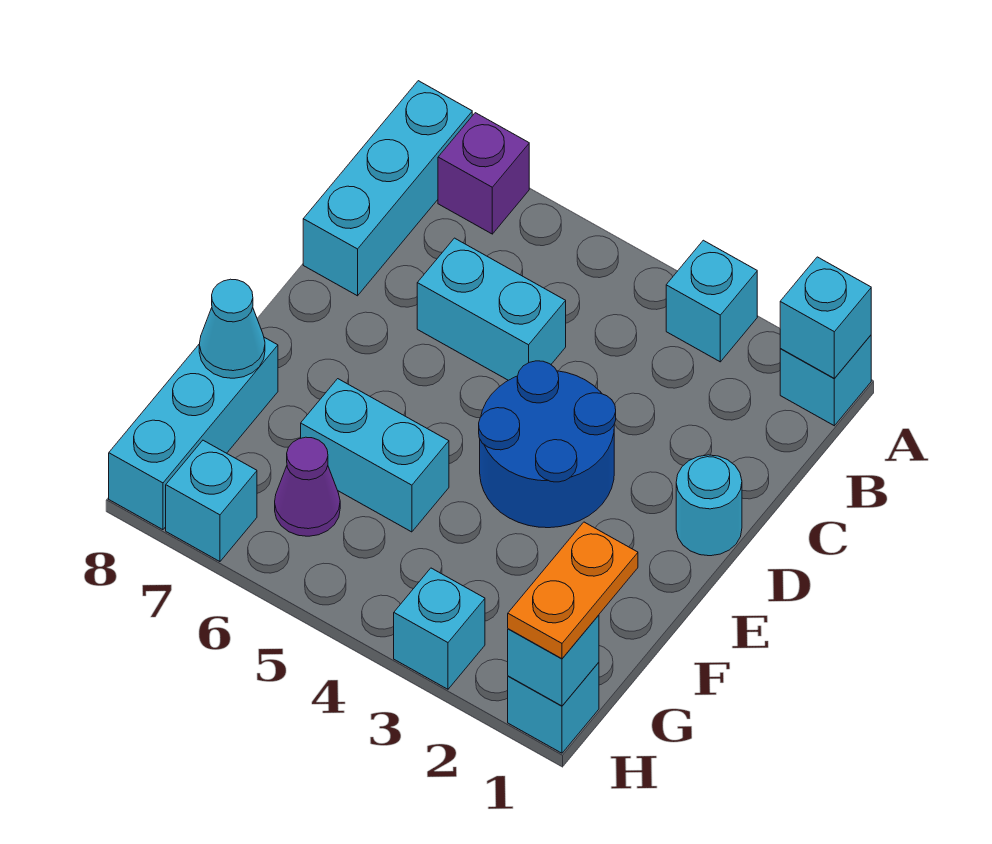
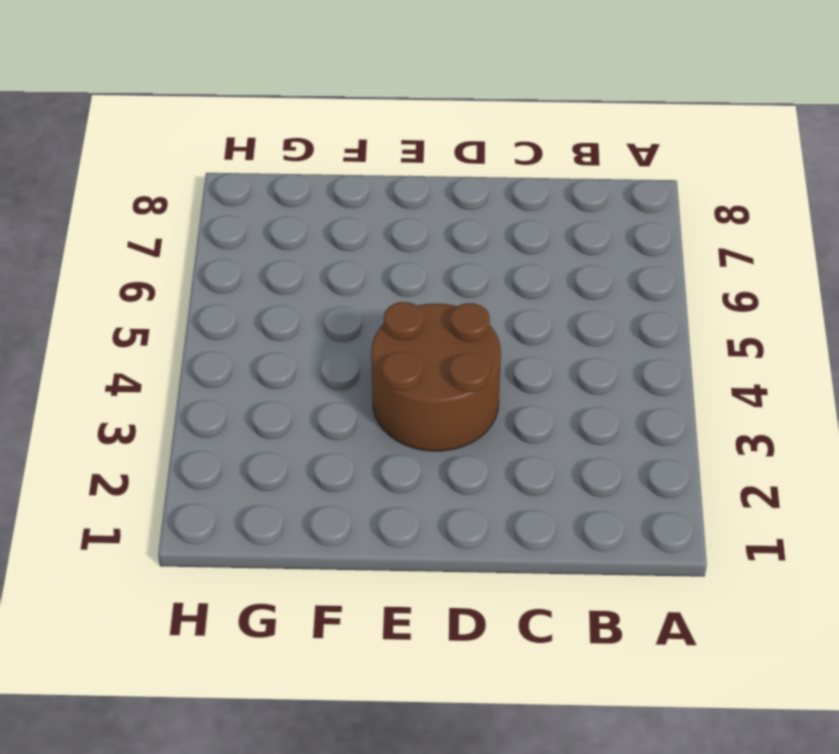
brown 2x2 round brick [371,302,501,451] -> blue 2x2 round brick [479,361,616,528]
none -> cyan 1x1 brick [780,335,871,426]
none -> cyan 1x1 brick [666,240,757,362]
none -> purple 1x1 brick [438,113,529,234]

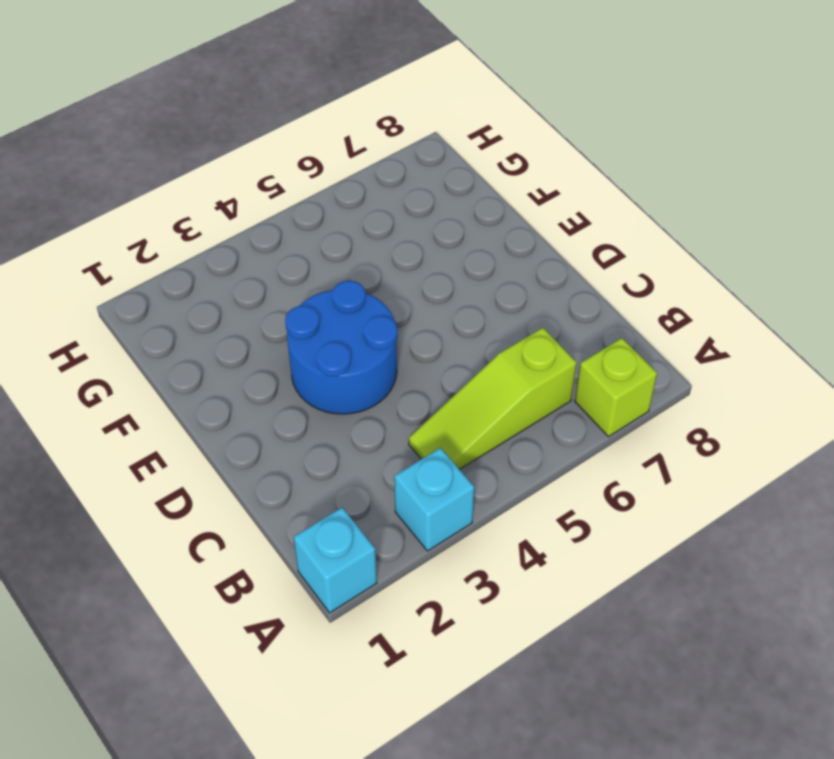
lime 1x1 brick [575,338,657,437] -> purple 1x1 brick [438,113,529,234]
lime 1x3 slope [409,328,577,470] -> none
none -> cyan 1x3 brick [303,81,472,296]
none -> cyan 1x2 brick [417,238,566,380]
none -> cyan 1x1 round brick [676,455,742,556]

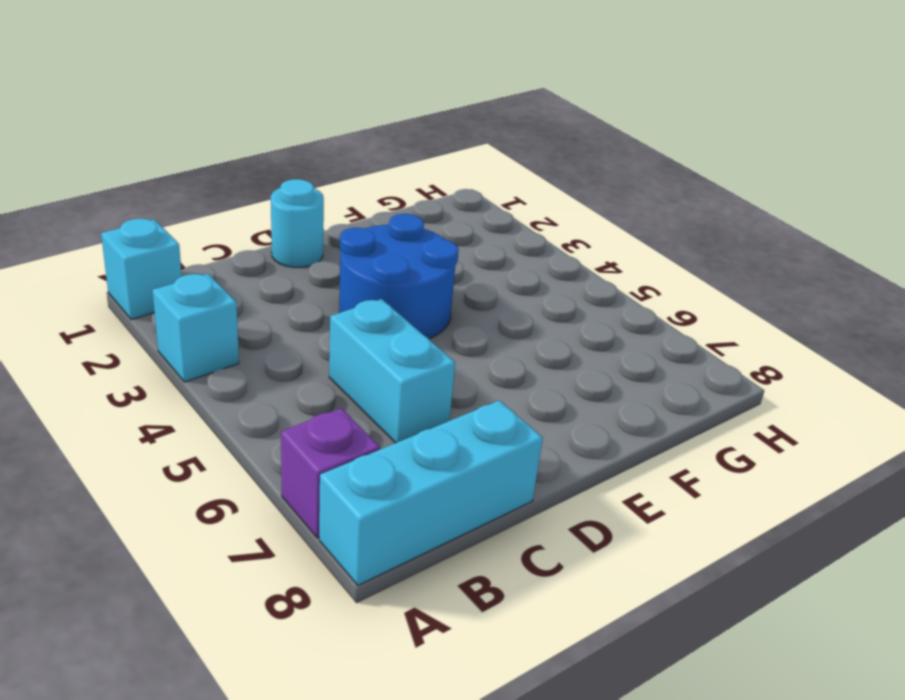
none -> cyan 1x2 brick [301,379,449,532]
none -> cyan 1x3 brick [109,337,278,530]
none -> purple 1x1 cone [275,437,340,536]

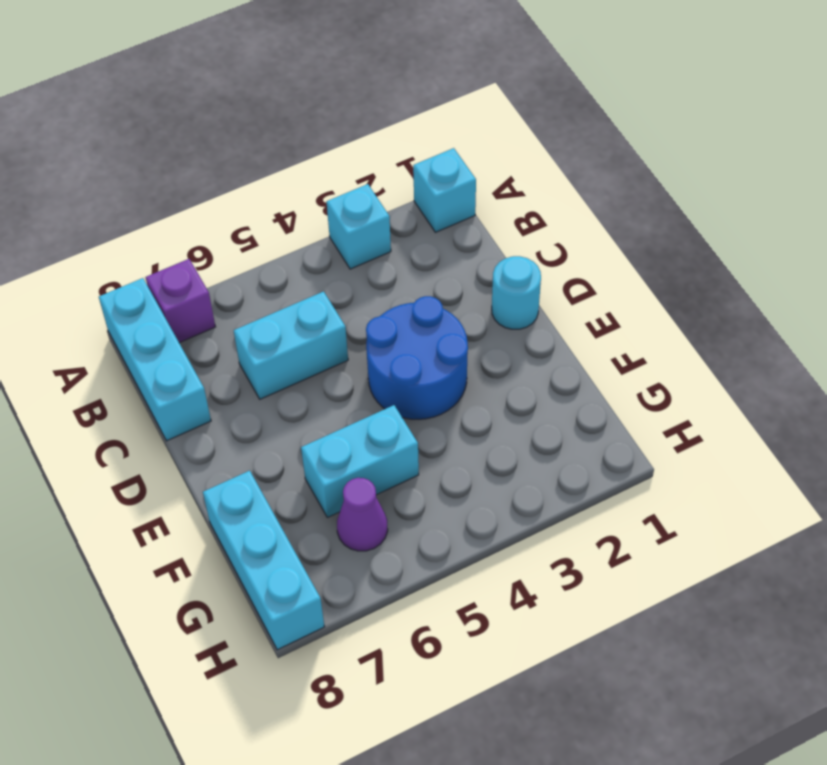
none -> cyan 1x1 brick [508,662,599,753]
none -> cyan 1x1 brick [394,568,485,689]
none -> cyan 1x1 brick [166,440,257,562]

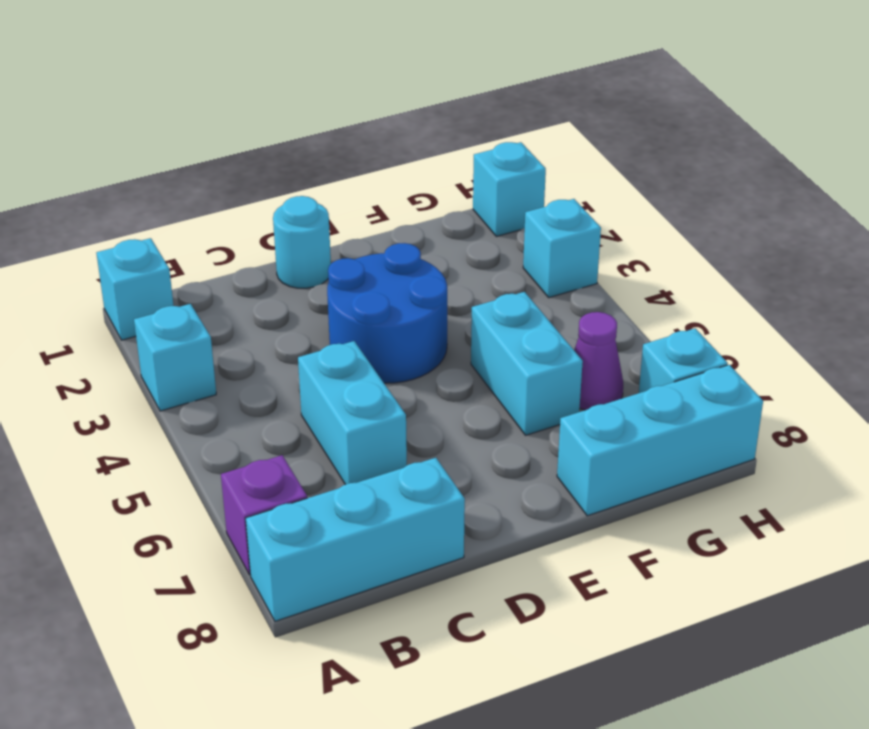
none -> cyan 1x1 brick [780,257,871,378]
none -> cyan 1x1 cone [199,279,265,378]
none -> cyan 1x1 brick [508,615,599,706]

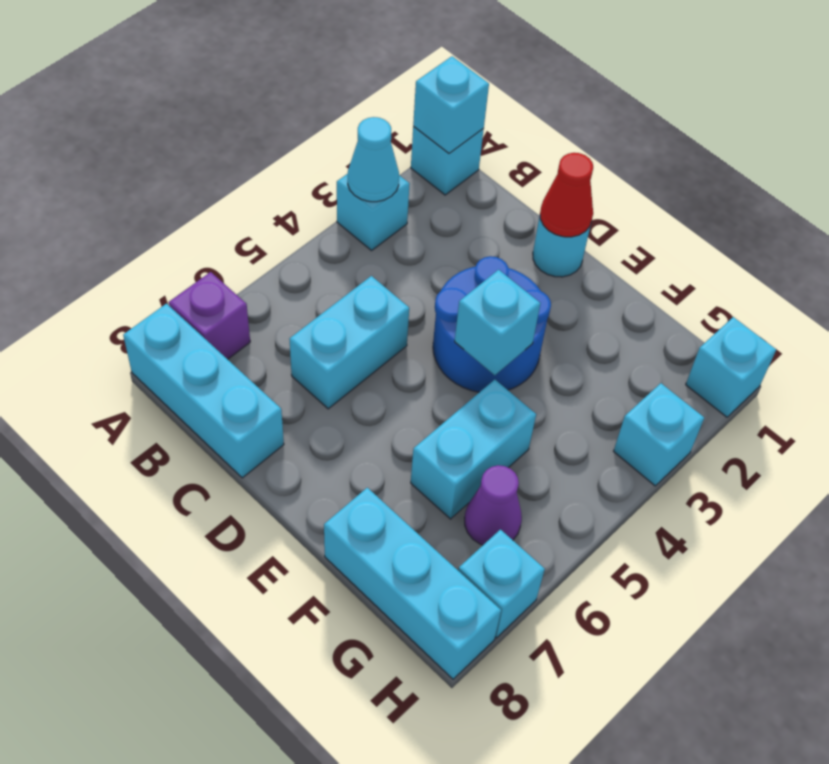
cyan 1x1 cone [348,117,399,202] -> cyan 1x1 cone moved to [199,279,265,378]
red 1x1 cone [540,153,593,237] -> none
cyan 1x1 brick [455,270,540,375] -> cyan 1x1 brick moved to [508,615,599,706]
none -> orange 1x2 plate [508,522,638,659]

